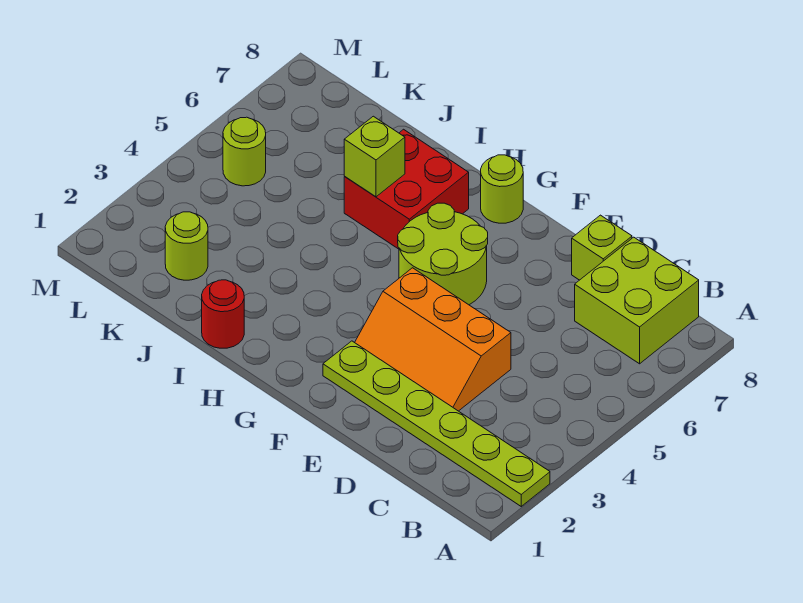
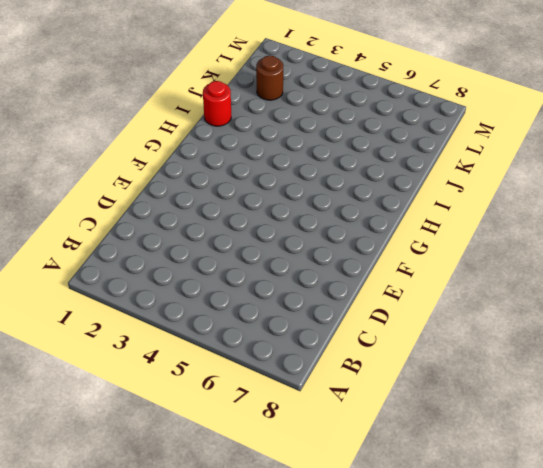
brown 1x1 round brick [256,56,283,100] -> lime 1x1 round brick [165,212,208,280]
none -> lime 1x6 plate [323,341,550,506]
none -> lime 2x2 brick [575,237,699,364]

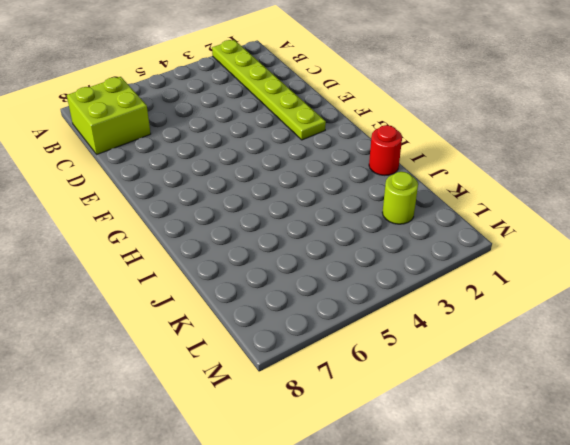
none -> orange 2x3 slope [355,268,511,411]
none -> lime 1x1 brick [572,215,632,280]

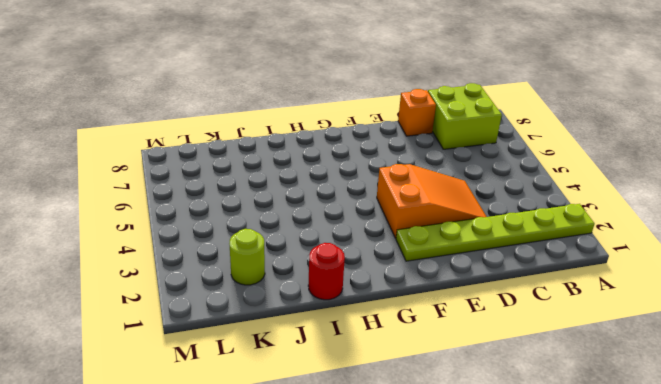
orange 2x3 slope [377,164,487,238] -> orange 2x3 slope turned to [355,268,511,411]
orange 1x1 brick [398,89,436,136] -> lime 1x1 brick [572,215,632,280]
none -> lime 2x2 round brick [398,203,488,305]
none -> lime 1x1 round brick [481,155,523,223]

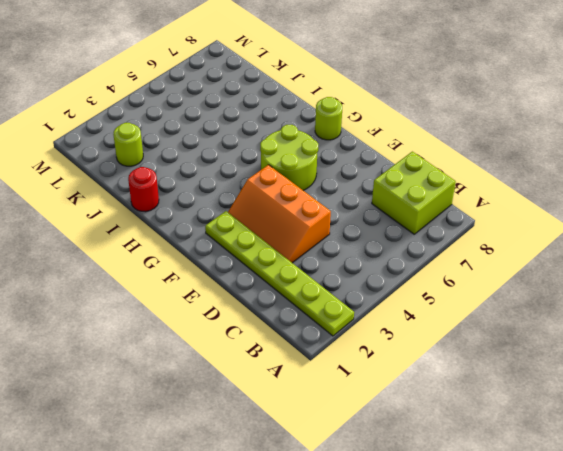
none -> lime 1x1 brick [572,215,632,280]
none -> red 2x2 brick [344,129,469,249]

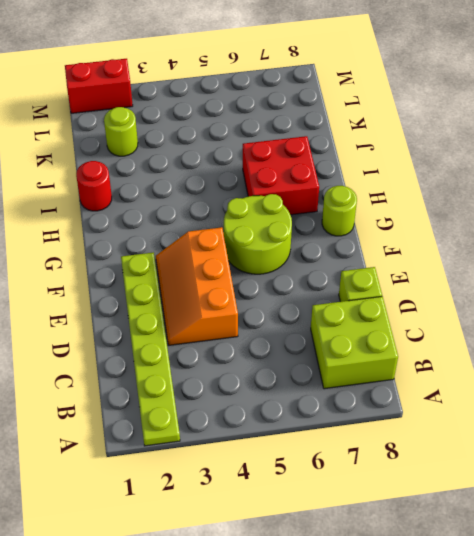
red 1x2 brick [65,59,133,113] -> none
none -> lime 1x1 round brick [223,117,266,186]
none -> lime 1x1 brick [344,116,405,197]

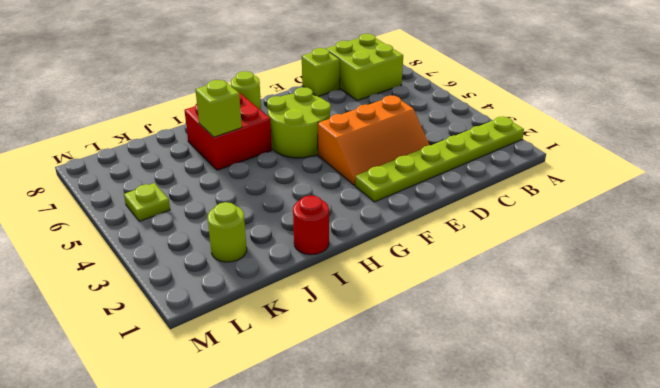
lime 1x1 plate [124,183,170,221] -> lime 1x1 round brick [223,117,266,186]

